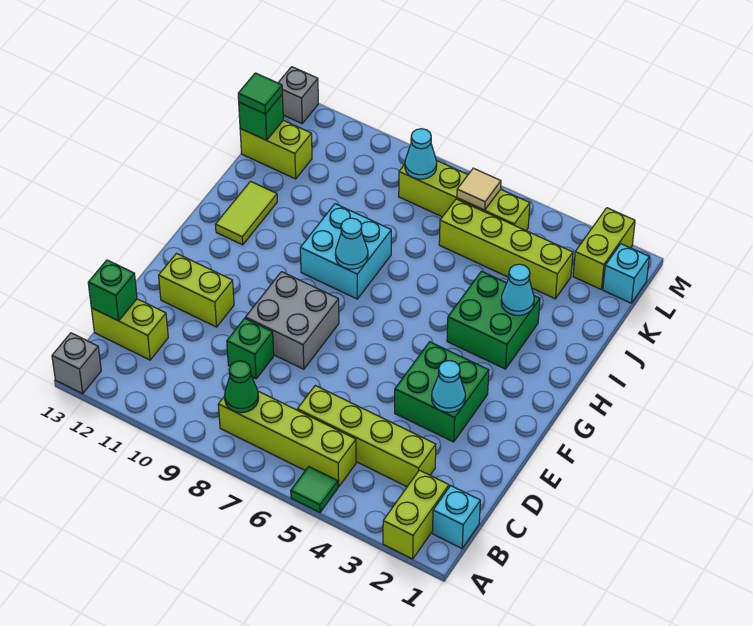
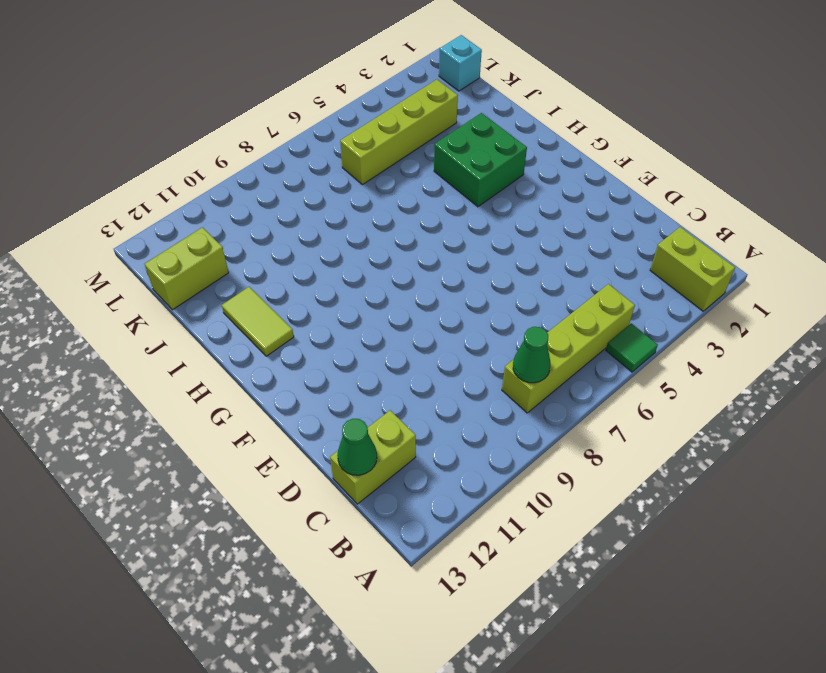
green 1x1 cone [337,419,377,475] -> green 1x1 brick [88,260,137,321]
none -> grey 1x1 brick [52,333,101,394]
none -> cyan 1x1 brick [433,486,480,548]
none -> lime 1x4 brick [297,386,436,487]

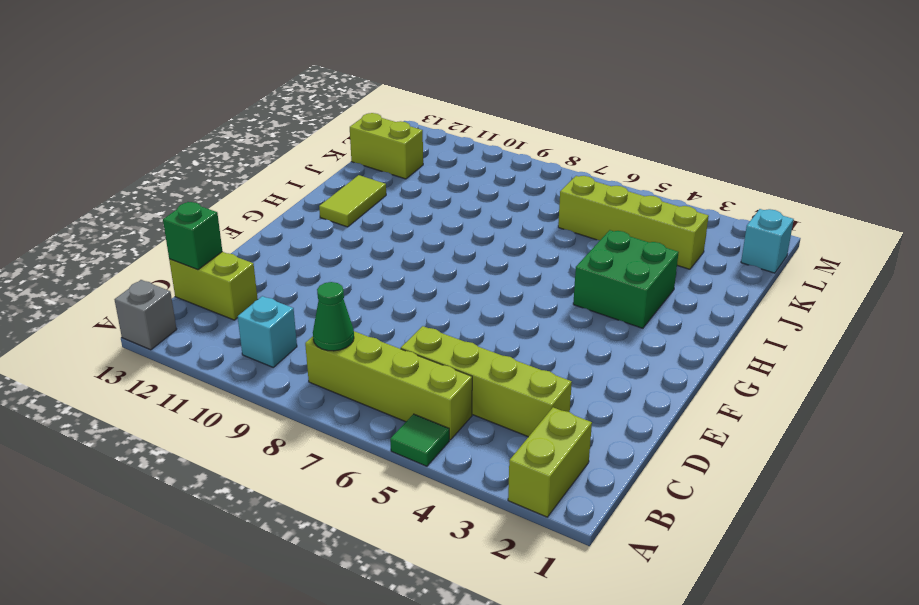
cyan 1x1 brick [238,296,297,367] -> cyan 1x1 brick moved to [433,486,480,548]
none -> green 1x1 brick [227,318,274,379]
none -> green 2x2 brick [395,342,489,442]
none -> grey 2x2 brick [246,272,339,369]

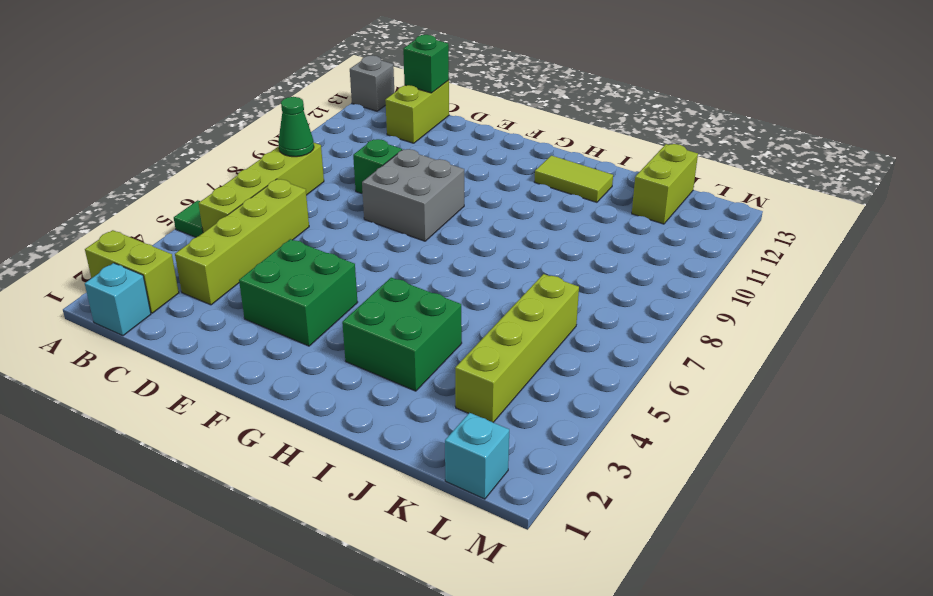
none -> lime 1x2 brick [159,253,234,327]
none -> cyan 2x2 brick [300,204,391,299]
none -> lime 1x2 brick [573,208,635,289]

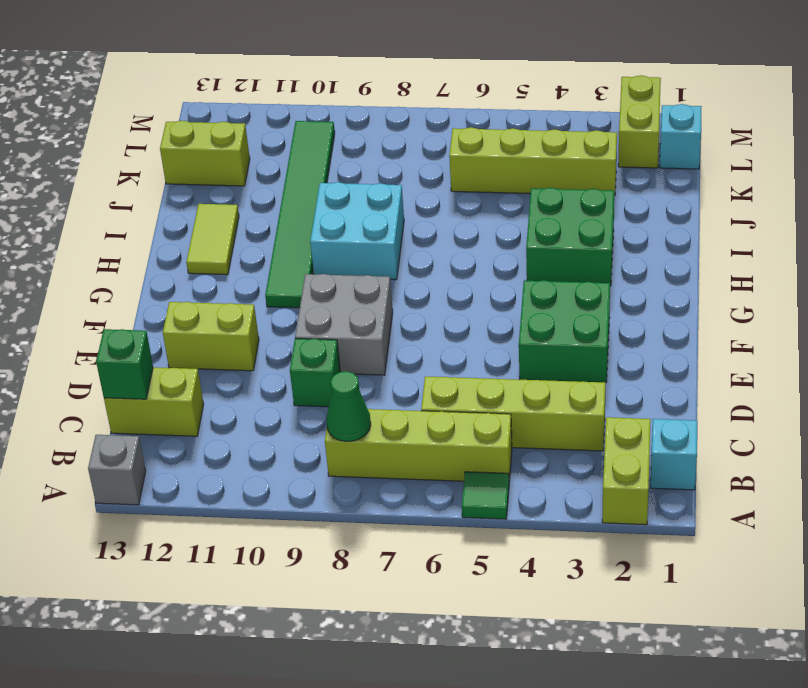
green 1x6 tile [265,121,335,308] -> none
none -> lime 1x4 brick [399,160,530,230]
none -> grey 1x1 brick [278,67,318,123]
none -> cyan 1x1 cone [432,361,465,412]

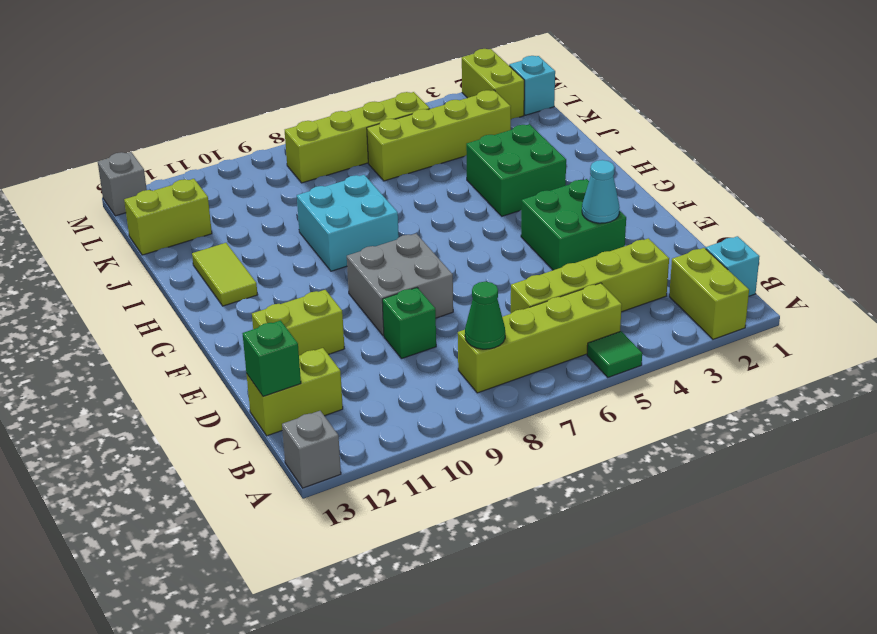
none -> cyan 1x1 cone [335,218,368,269]
none -> cyan 1x1 cone [501,264,534,315]
none -> green 1x1 brick [239,95,283,140]

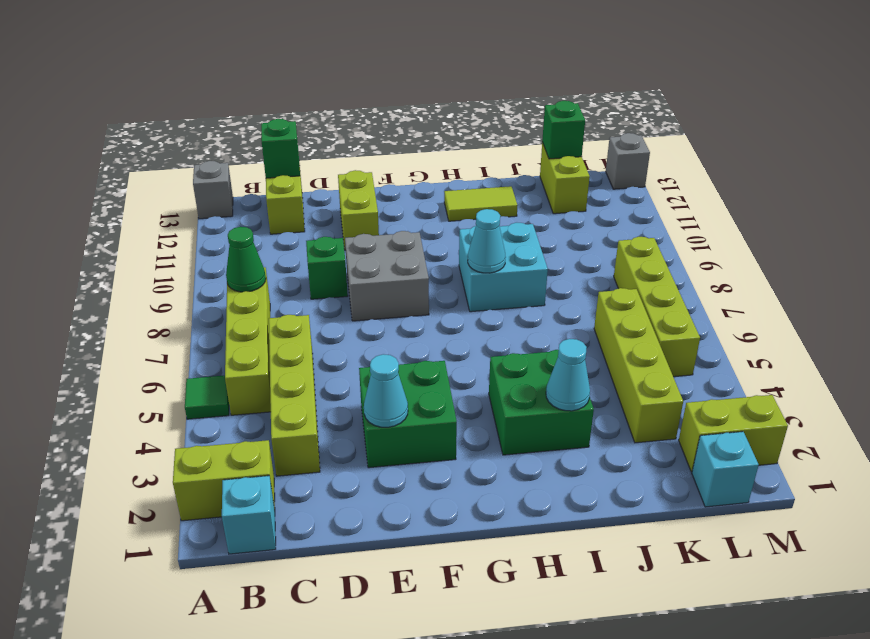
none -> tan 1x1 tile [457,168,501,210]
none -> cyan 1x1 cone [405,129,437,179]
none -> green 1x1 tile [238,73,282,114]

